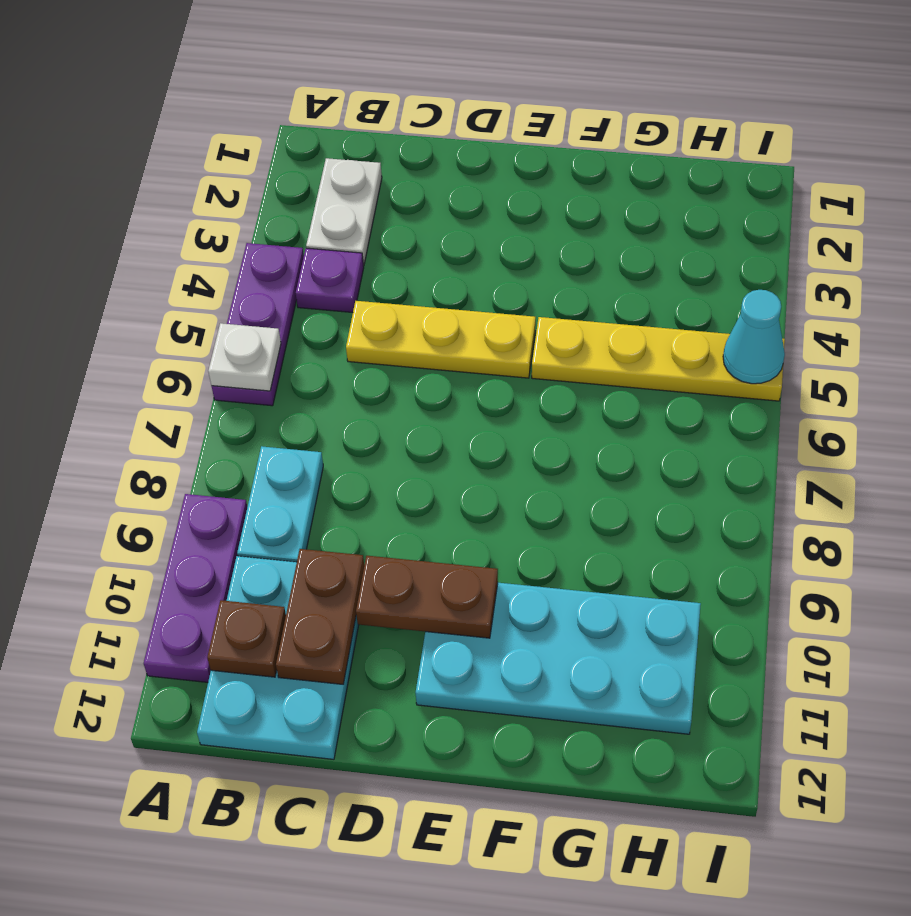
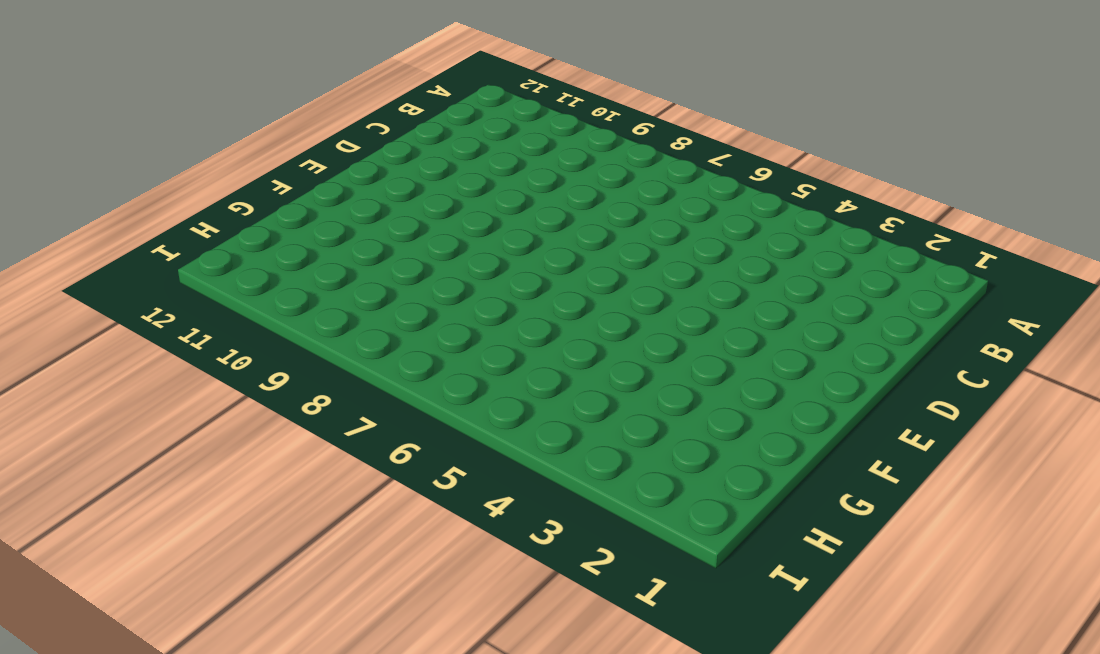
none -> purple 1x3 plate [212,243,304,406]
none -> purple 1x3 plate [144,494,247,682]
none -> white 1x2 plate [306,158,382,266]

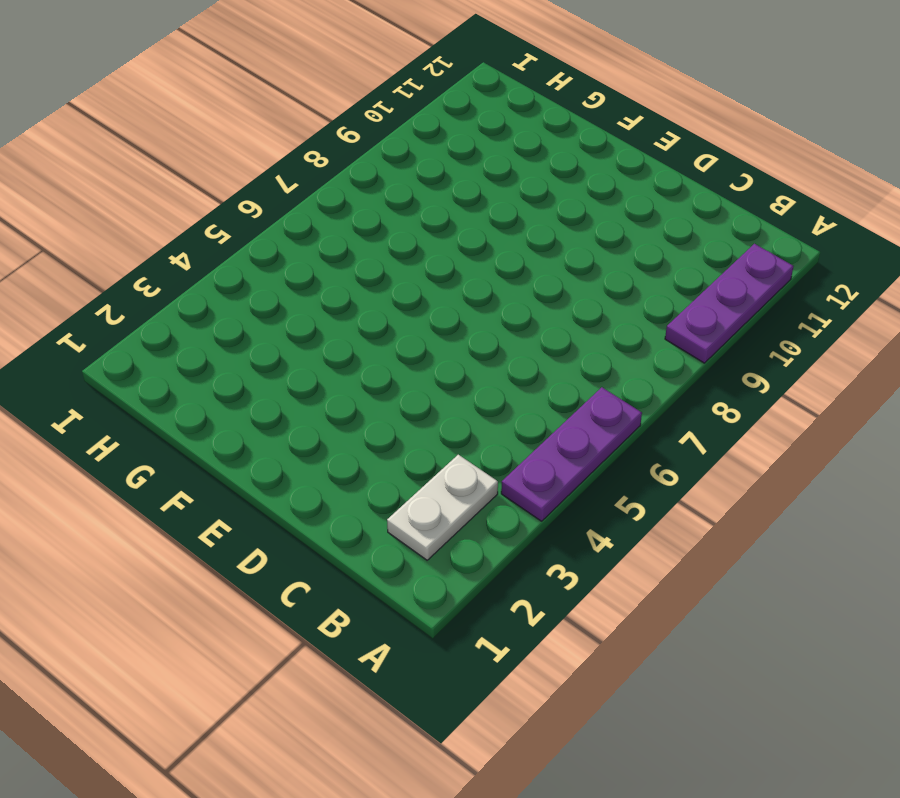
none -> purple 1x1 plate [296,248,364,313]
none -> cyan 1x2 plate [237,446,323,562]
none -> cyan 2x3 plate [197,556,359,759]

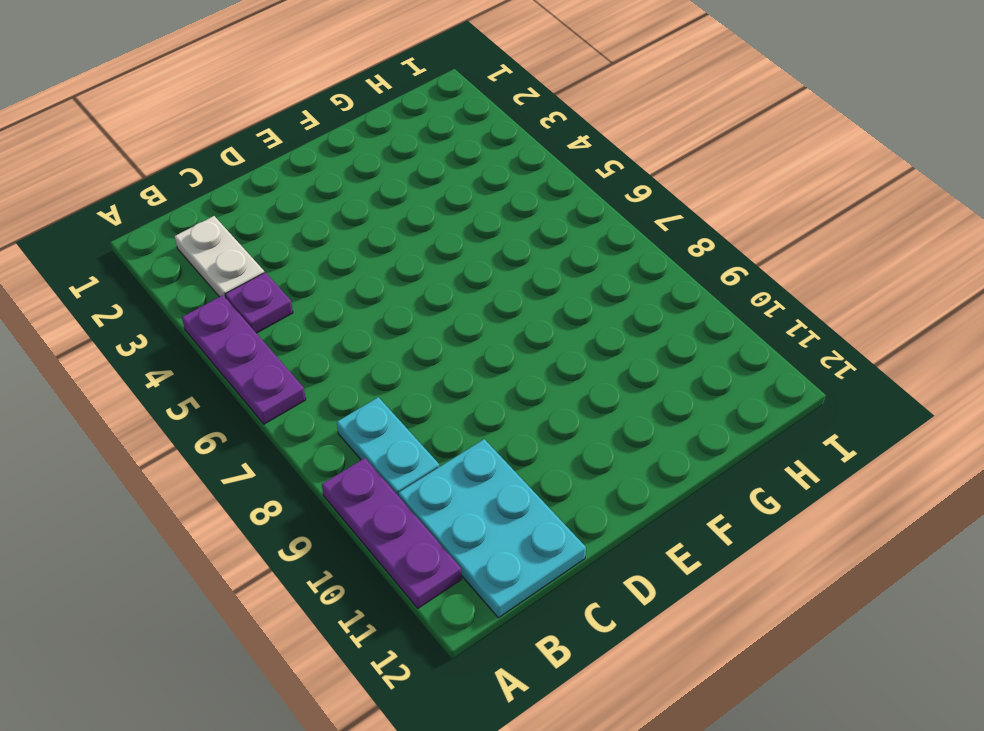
none -> yellow 1x3 plate [346,301,536,378]
none -> cyan 2x4 plate [416,583,701,734]
none -> yellow 1x4 plate [532,317,785,401]

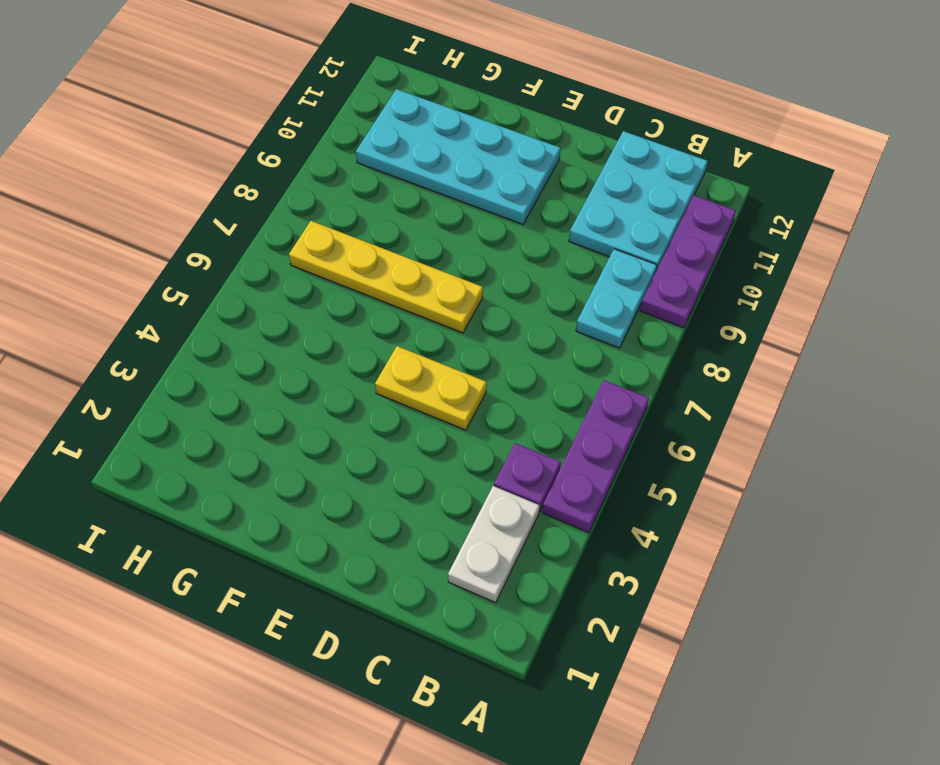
yellow 1x2 plate [375,346,487,430] -> yellow 1x3 plate [346,301,536,378]
yellow 1x4 plate [289,221,483,333] -> yellow 1x4 plate moved to [532,317,785,401]
none -> white 1x1 plate [208,323,281,391]
none -> brown 1x1 plate [207,600,286,677]
none -> brown 1x2 plate [276,549,364,684]

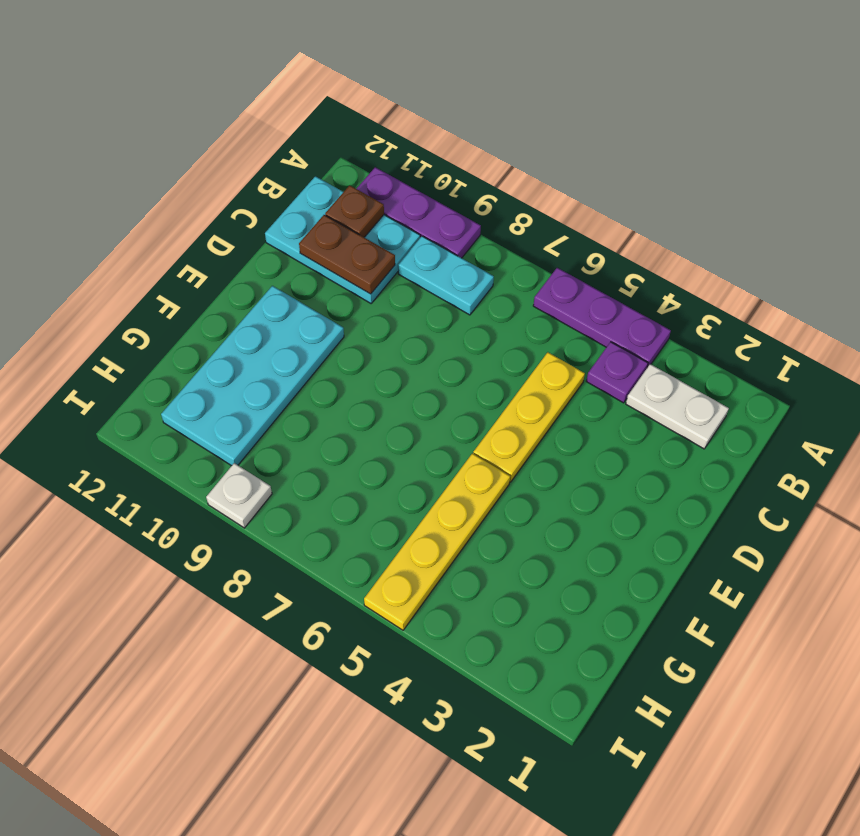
white 1x1 plate [206,463,272,528] -> white 1x1 plate moved to [208,323,281,391]
none -> brown 1x2 plate [356,556,498,638]
none -> cyan 1x1 cone [723,290,785,384]

